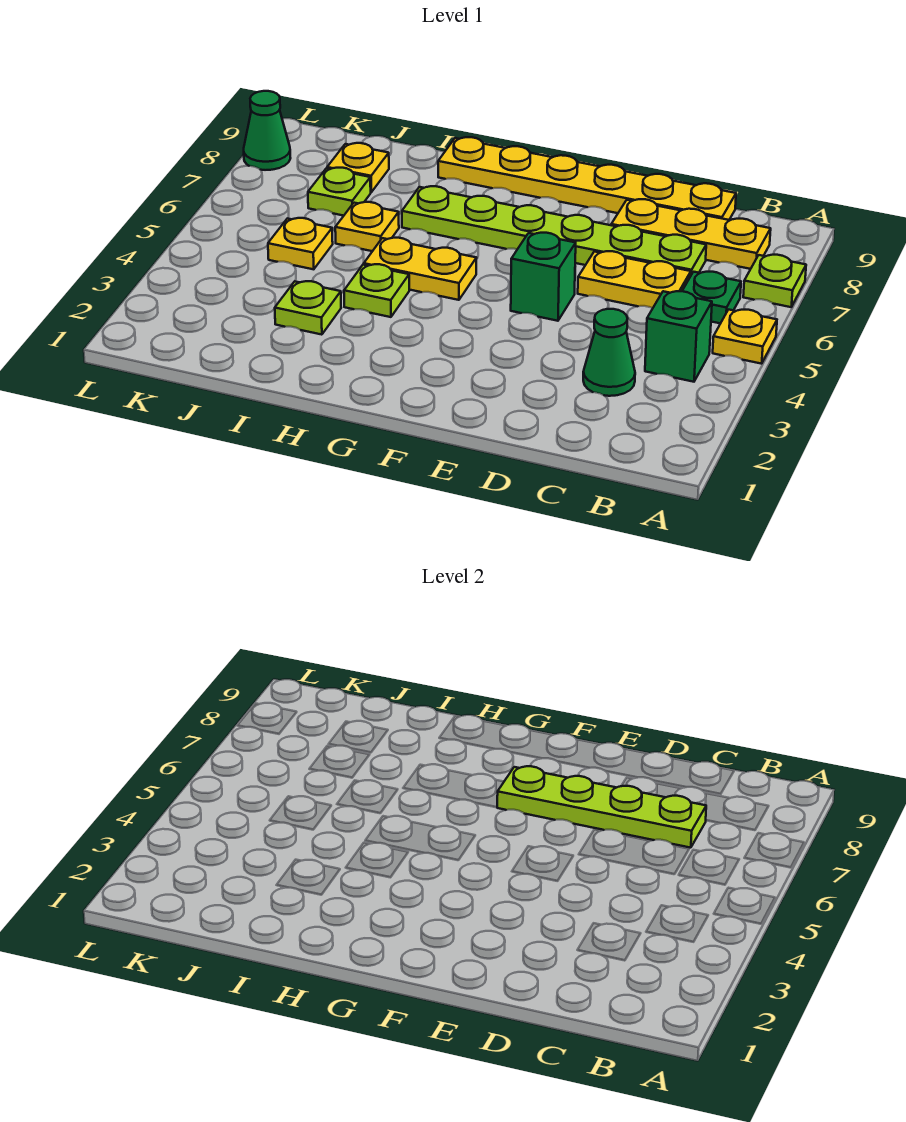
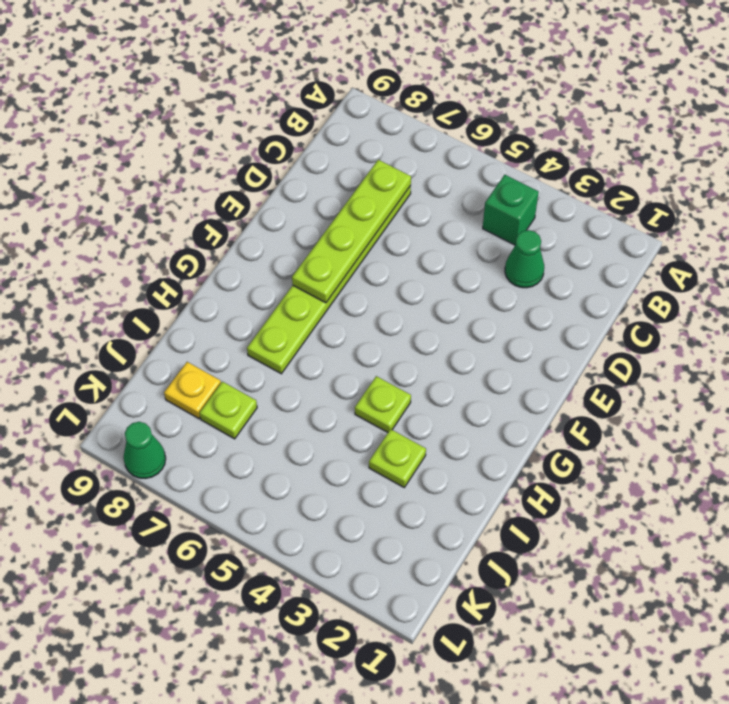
none -> yellow 1x1 plate [713,310,777,364]
none -> lime 1x1 plate [743,255,806,307]
none -> green 1x1 plate [682,272,741,323]

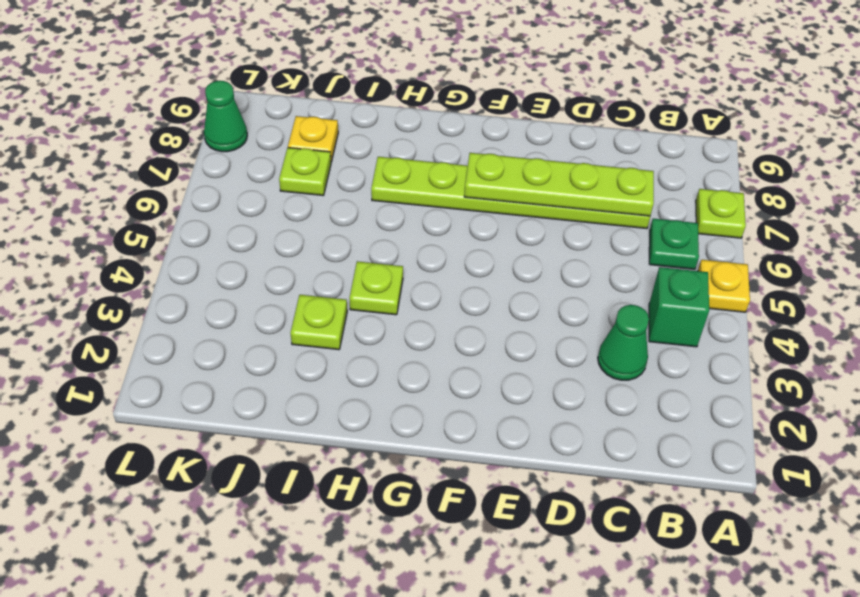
none -> yellow 1x3 plate [611,199,771,269]
none -> yellow 1x2 plate [578,251,691,308]
none -> yellow 1x6 plate [438,137,736,220]

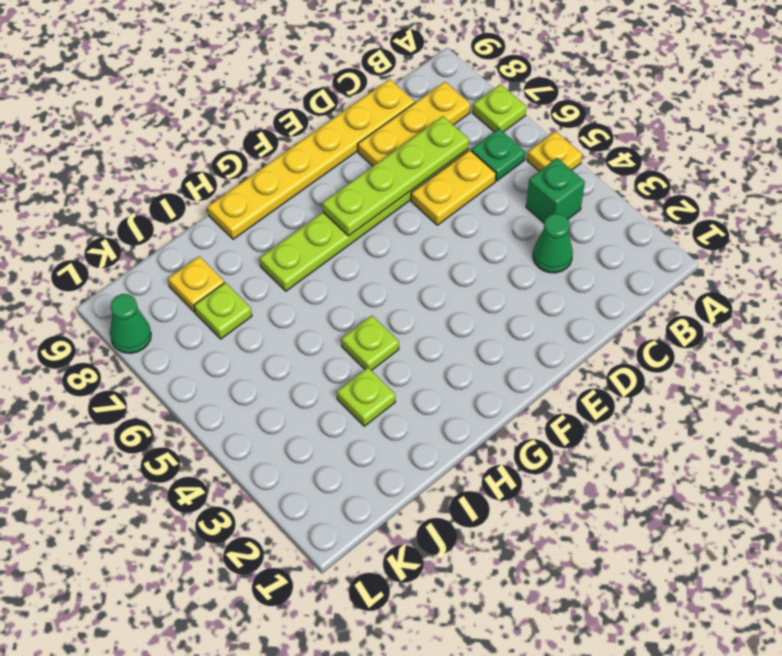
none -> green 1x1 brick [511,233,576,321]
none -> yellow 1x2 plate [364,238,476,300]
none -> yellow 1x1 plate [335,202,399,251]

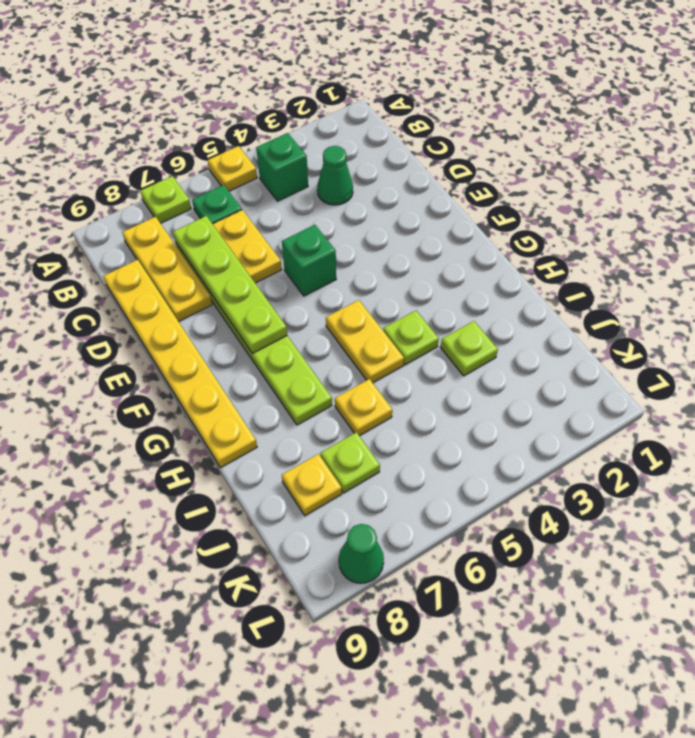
none -> yellow 1x1 plate [268,218,333,269]

